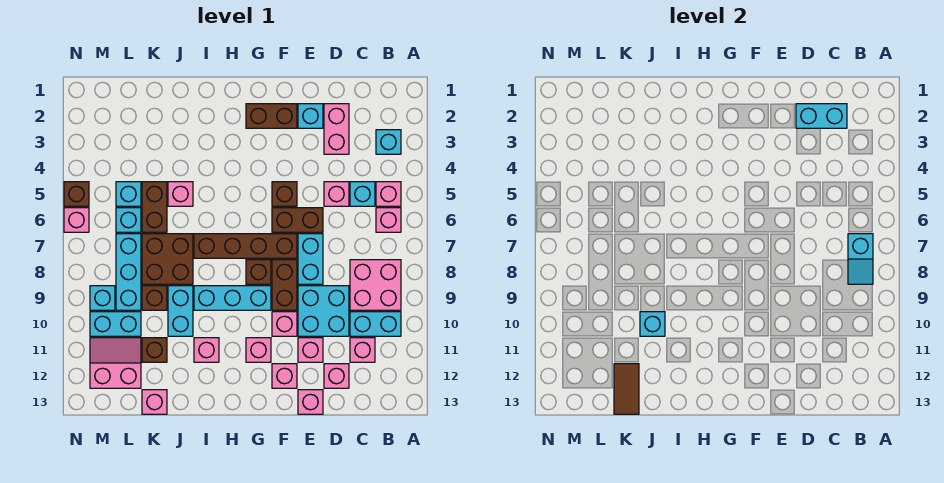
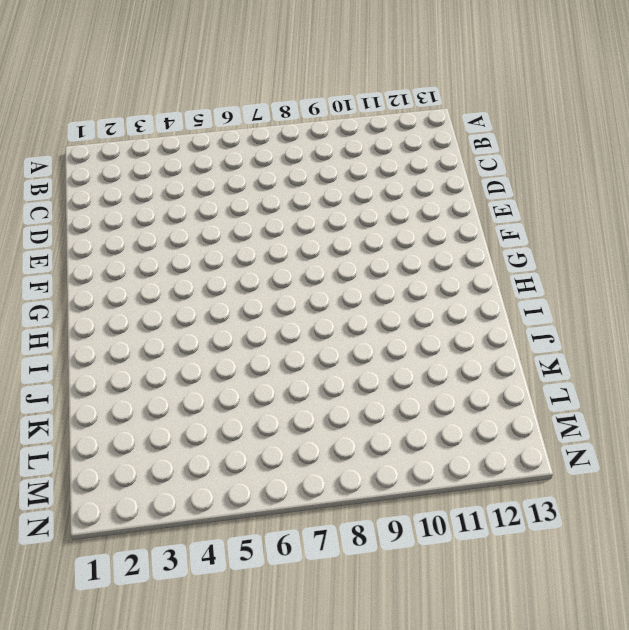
none -> cyan 1x1 brick [376,130,401,154]
none -> pink 1x1 brick [376,182,401,206]
none -> pink 1x1 brick [376,208,401,232]
none -> pink 2x2 brick [350,260,401,310]

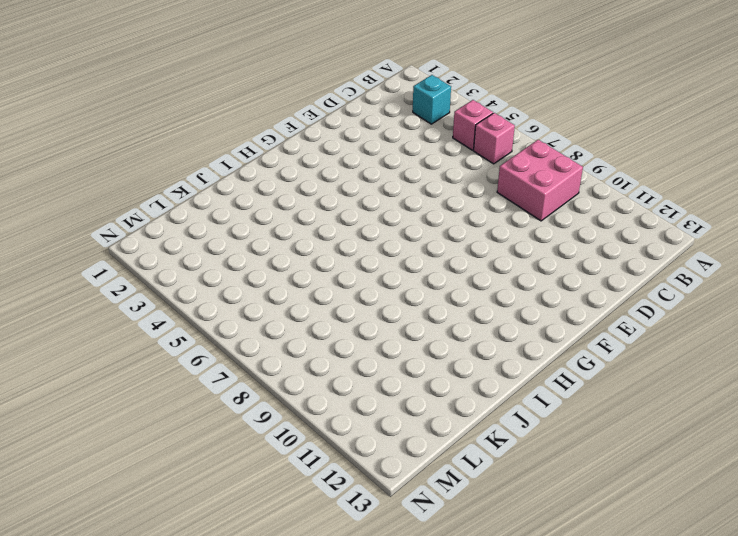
none -> cyan 1x2 brick [350,312,401,336]
none -> cyan 1x1 brick [350,182,375,206]
none -> pink 1x1 brick [350,338,375,362]
none -> pink 1x2 brick [324,104,349,154]

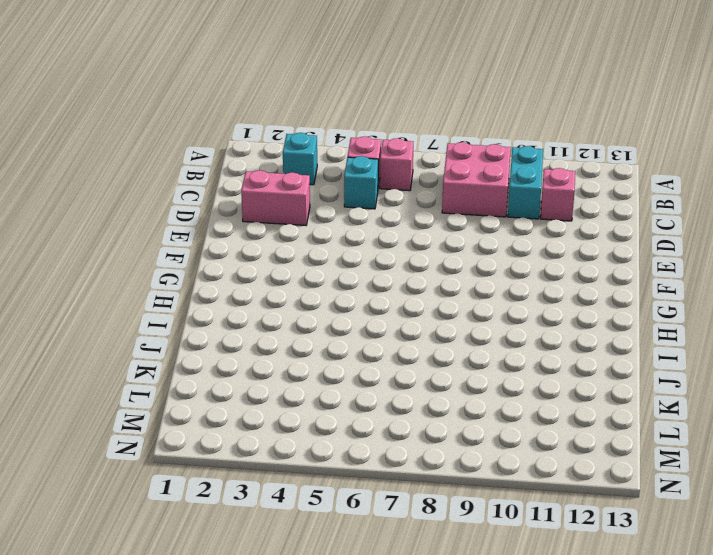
none -> pink 1x1 brick [324,182,349,206]
none -> cyan 2x2 brick [298,286,349,336]
none -> pink 1x1 brick [324,364,349,388]
none -> cyan 1x1 brick [298,104,323,128]

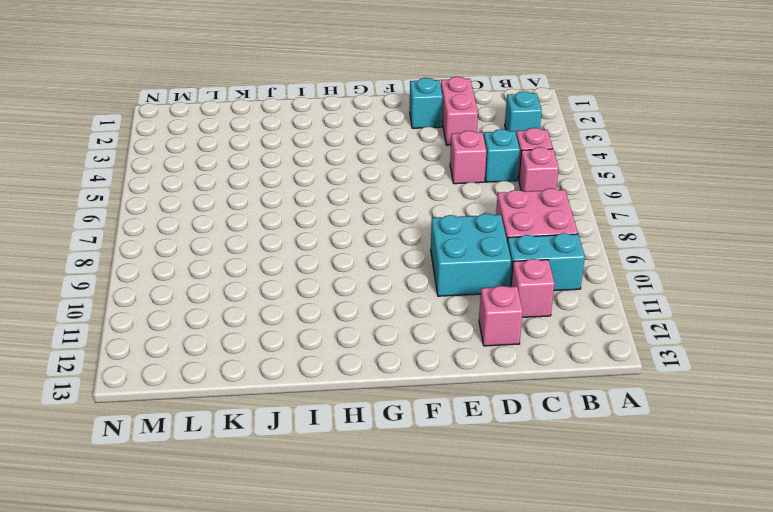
none -> brown 1x2 brick [272,208,323,232]
none -> cyan 1x2 brick [298,234,323,284]
none -> pink 1x1 brick [298,338,323,362]
none -> pink 1x1 brick [298,390,323,414]

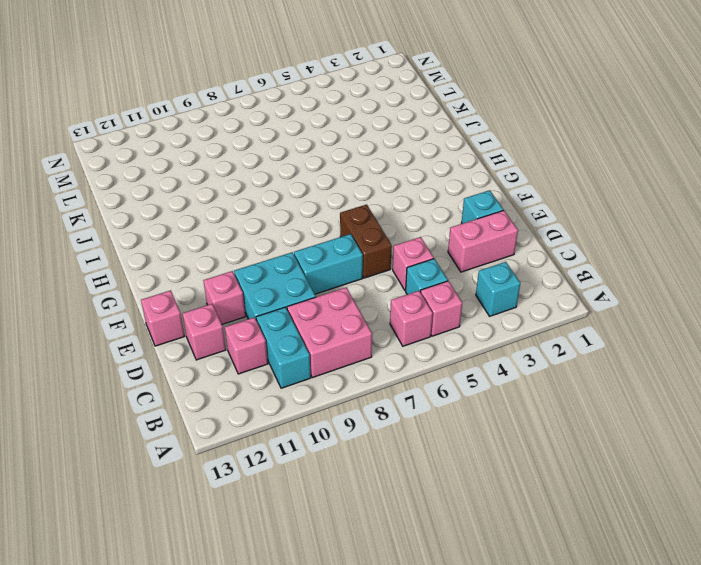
none -> brown 1x2 brick [246,104,297,128]
none -> brown 1x1 brick [272,182,297,206]
none -> brown 1x4 brick [194,234,297,258]
none -> brown 1x2 brick [272,260,297,310]

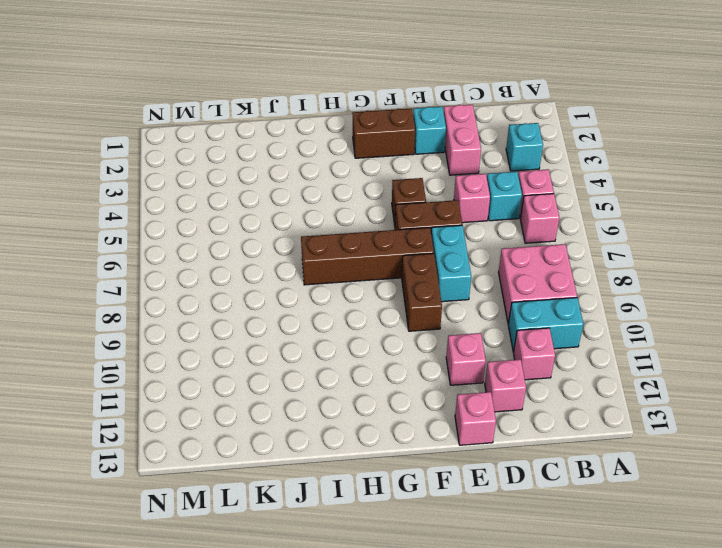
none -> cyan 2x2 brick [298,286,349,336]
none -> pink 1x1 brick [272,312,297,336]
none -> pink 1x1 brick [272,364,297,388]
none -> brown 1x1 brick [246,260,271,284]

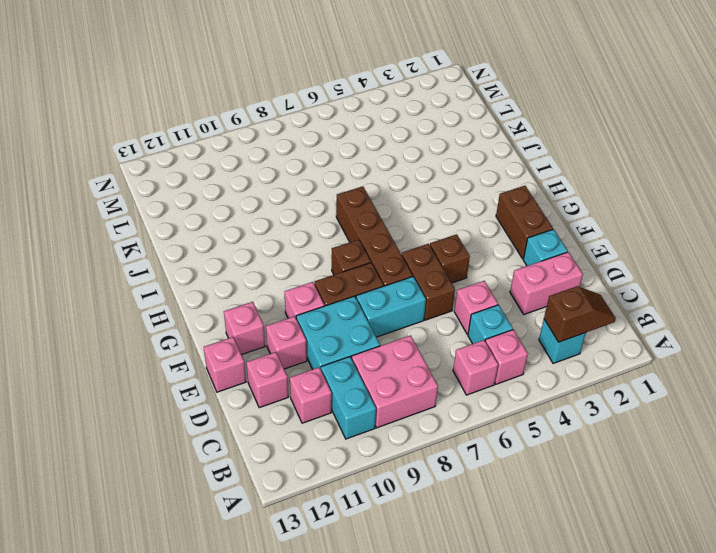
brown 1x2 slope [544,286,616,342] -> none
none -> cyan 1x3 brick [194,286,271,310]
none -> pink 1x1 brick [246,338,271,362]
none -> pink 1x1 brick [194,338,219,362]
none -> pink 1x1 brick [168,182,193,206]

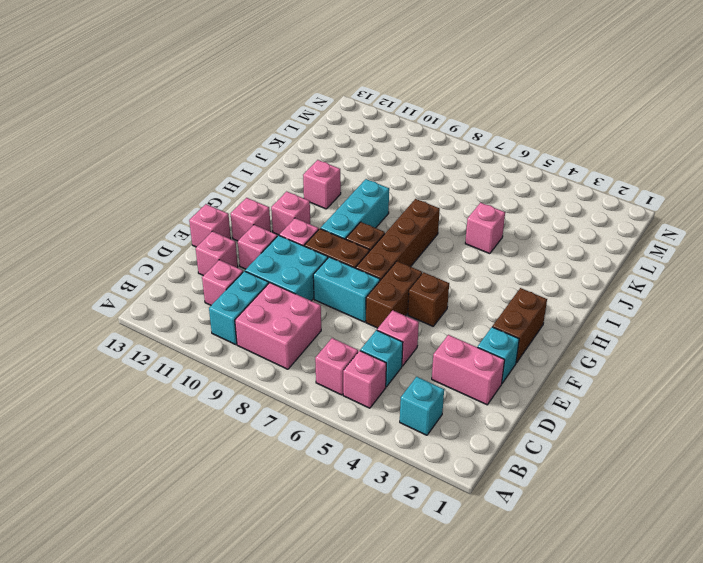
none -> brown 2x2 brick [142,234,193,284]
none -> cyan 1x2 brick [168,286,193,336]
none -> brown 1x2 brick [142,182,167,232]
none -> brown 1x1 brick [142,286,167,310]

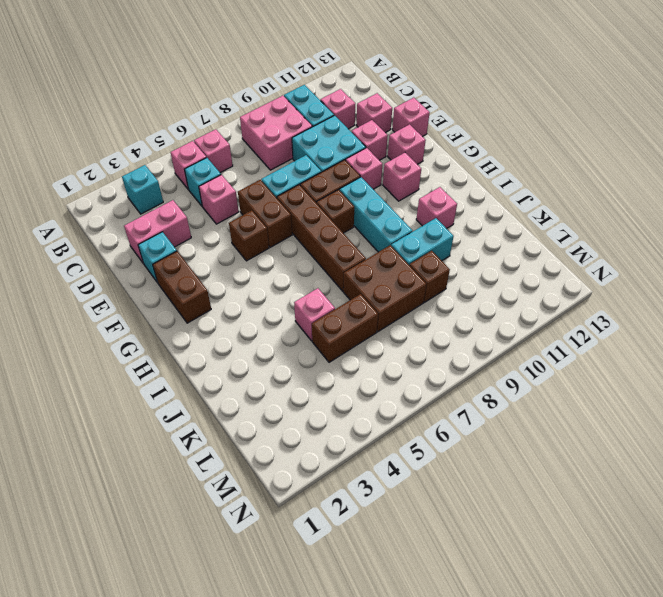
none -> brown 1x1 brick [142,338,167,362]
none -> pink 1x1 brick [142,390,167,414]
none -> cyan 1x1 brick [116,182,141,206]
none -> cyan 1x1 brick [116,208,141,232]

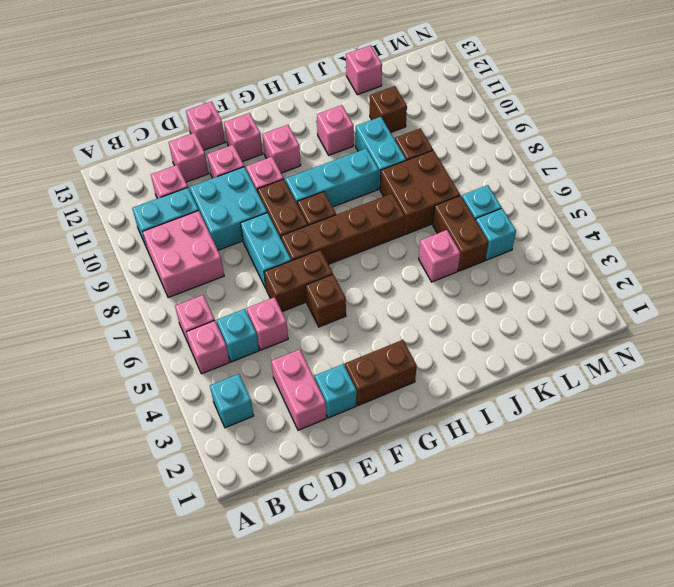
none -> cyan 1x3 brick [116,234,141,310]
none -> cyan 1x2 brick [90,312,141,336]
none -> pink 2x2 slope [90,338,141,388]
none -> cyan 1x1 brick [90,286,115,310]

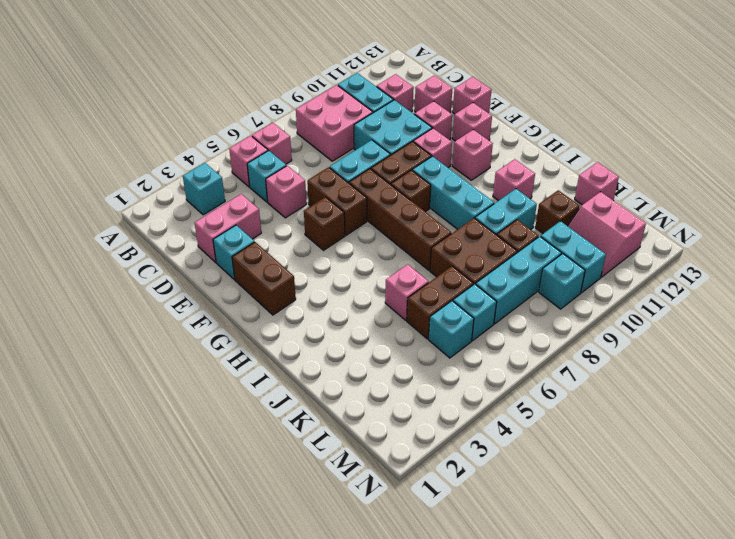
none -> brown 1x1 brick [64,182,89,206]
none -> pink 1x1 brick [64,208,89,232]
none -> cyan 1x2 slope [848,234,873,284]
none -> cyan 1x2 brick [796,104,847,128]

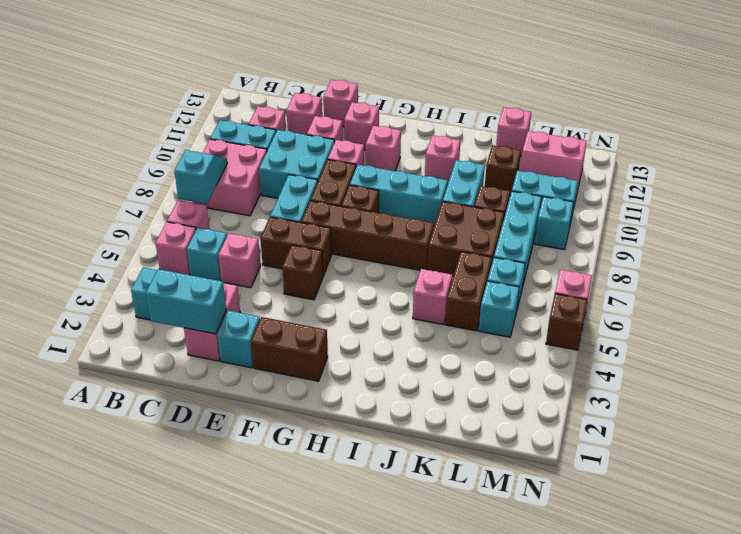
none -> cyan 1x1 brick [640,312,665,336]
none -> brown 1x2 tile [614,364,639,414]

